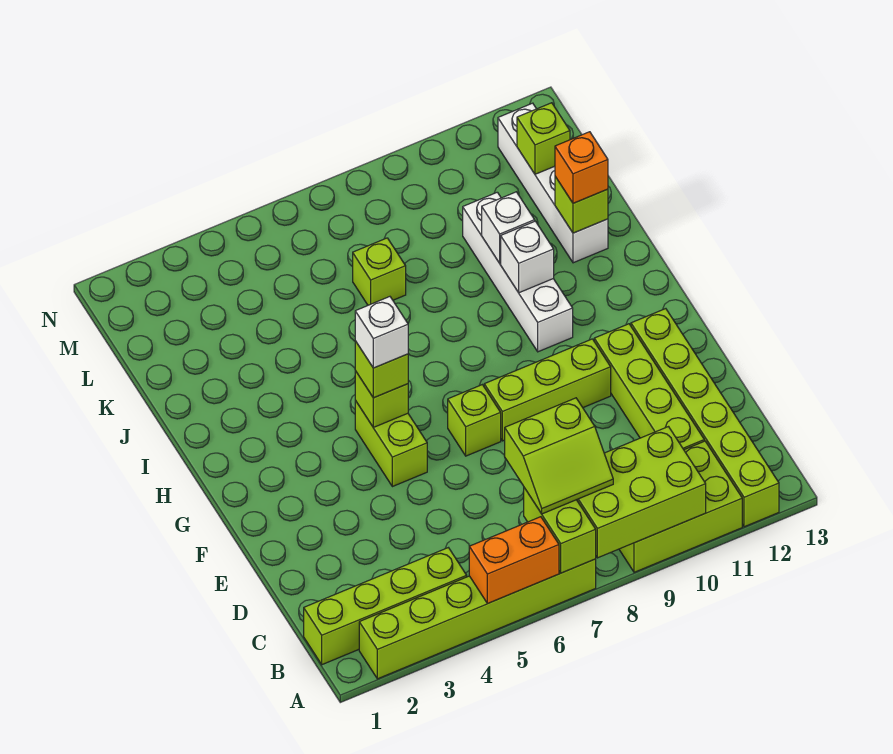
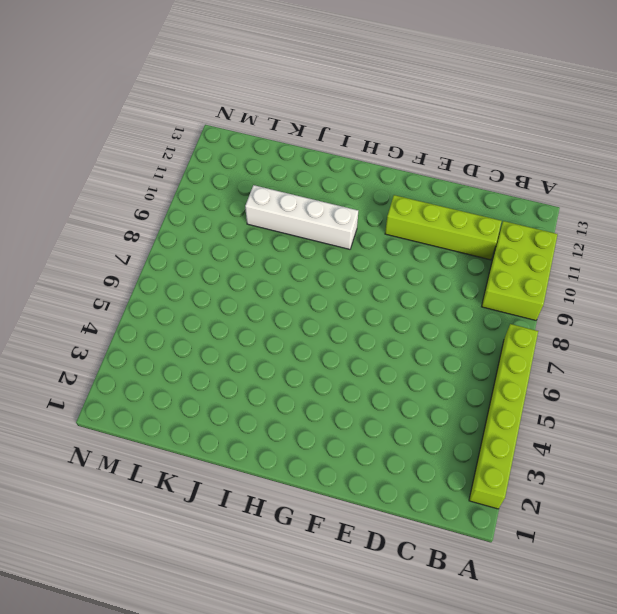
none -> lime 1x6 brick [631,309,779,527]
none -> lime 1x4 brick [304,548,467,665]
none -> lime 1x2 brick [355,401,427,487]

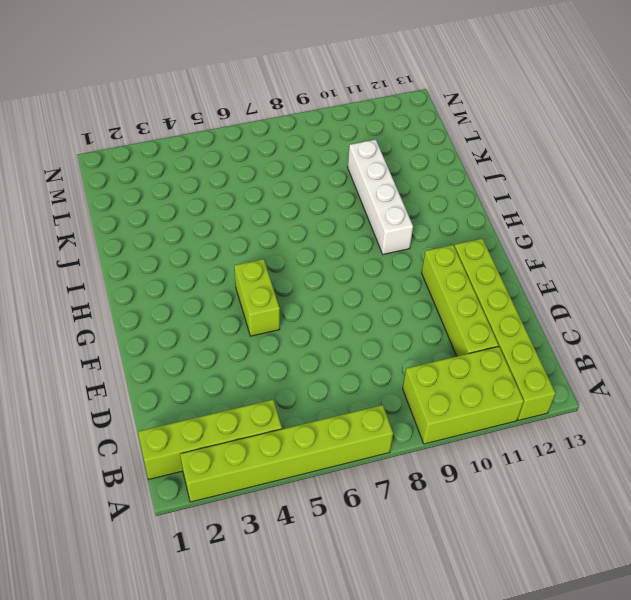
none -> lime 1x1 brick [448,385,501,456]
none -> lime 1x3 brick [484,339,611,441]
none -> white 1x4 brick [498,103,608,263]

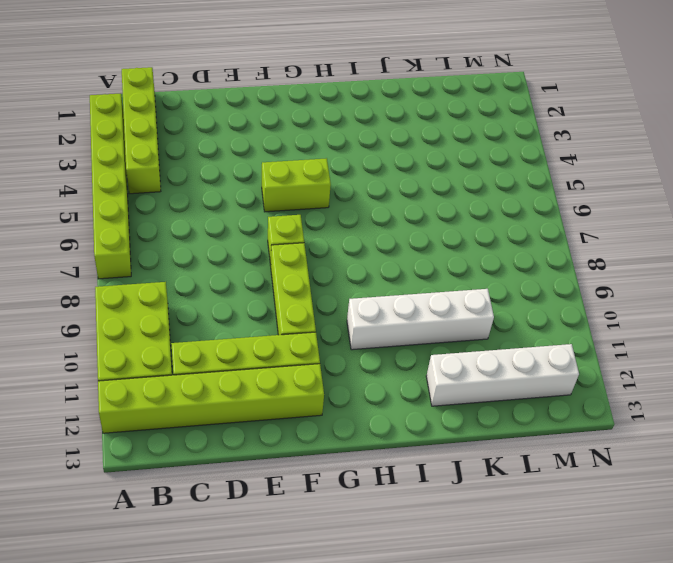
none -> lime 1x1 brick [353,238,406,305]
none -> orange 1x2 brick [469,517,559,603]
none -> lime 1x2 brick [524,488,596,573]

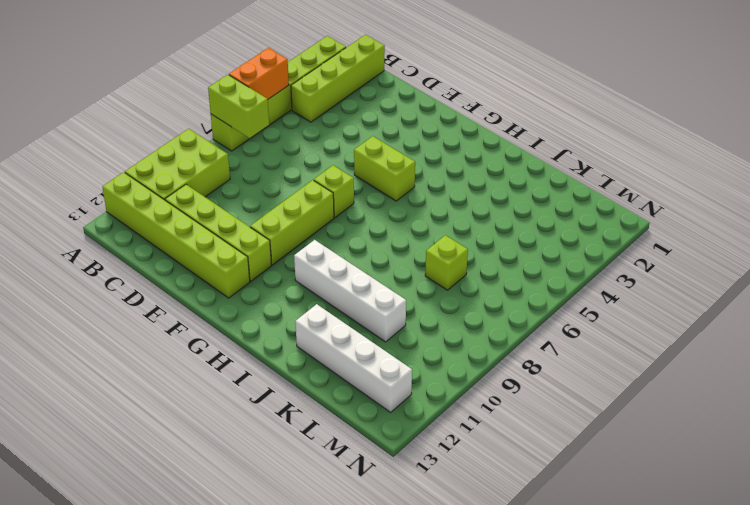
none -> lime 2x3 brick [577,427,706,558]
none -> lime 1x1 brick [355,371,408,427]
none -> white 1x1 brick [501,221,554,293]

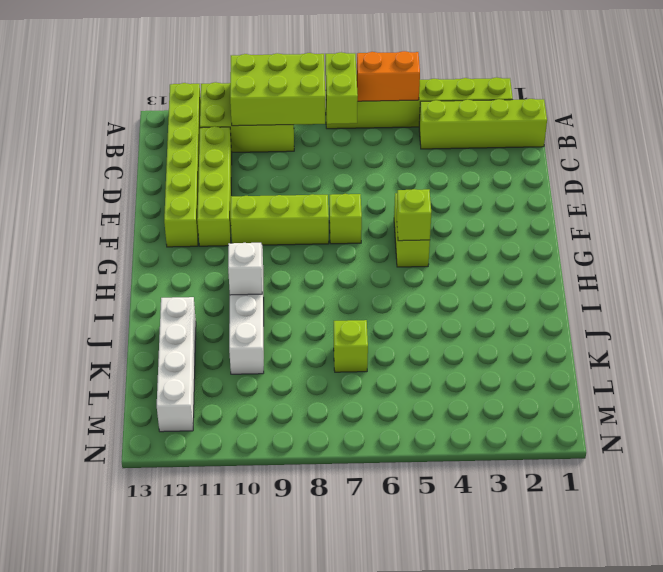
none -> white 1x1 brick [482,192,535,263]
none -> lime 1x1 brick [555,177,608,233]
none -> lime 1x1 brick [517,103,570,174]

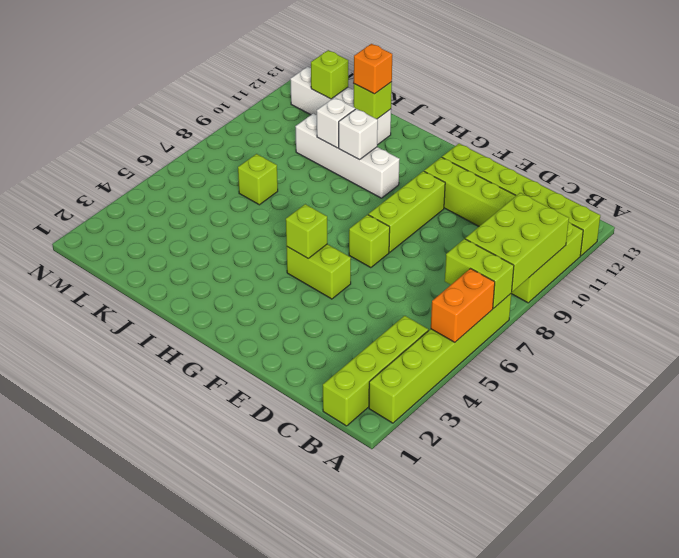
none -> lime 2x2 slope [505,398,613,514]
none -> lime 1x1 brick [355,341,408,398]
none -> white 1x1 brick [355,297,408,368]

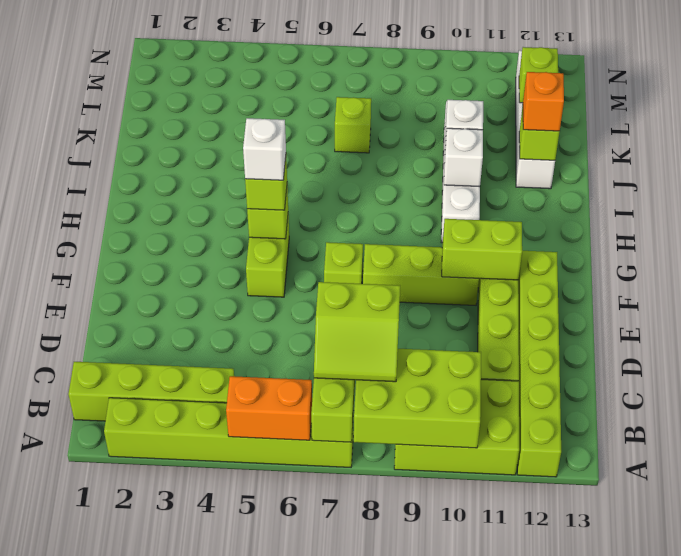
lime 1x2 brick [442,219,522,280] -> none

